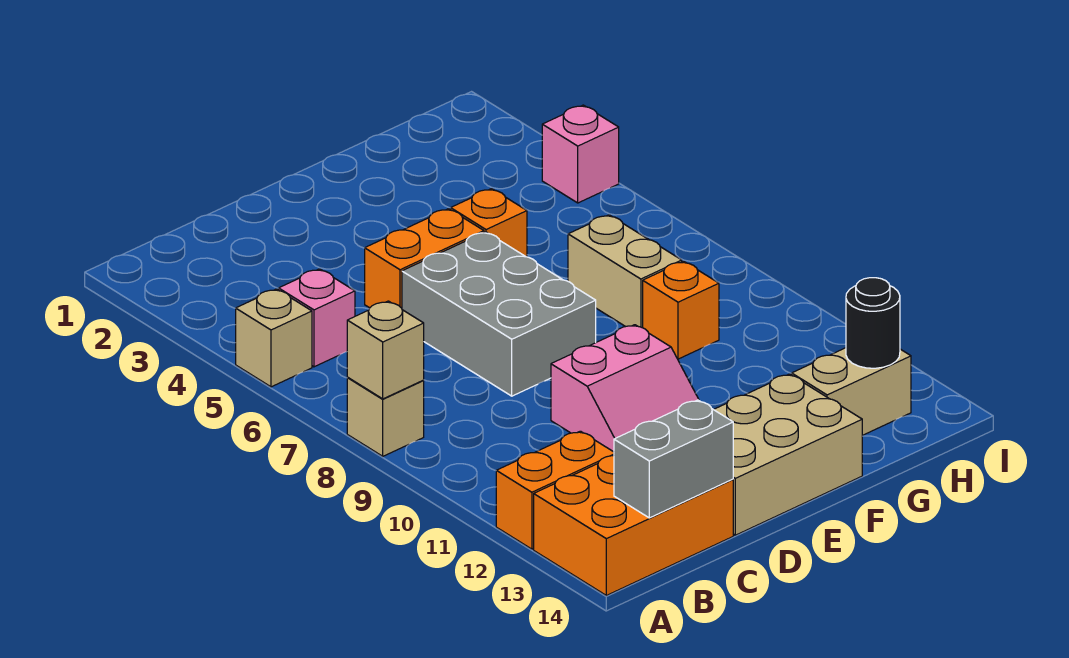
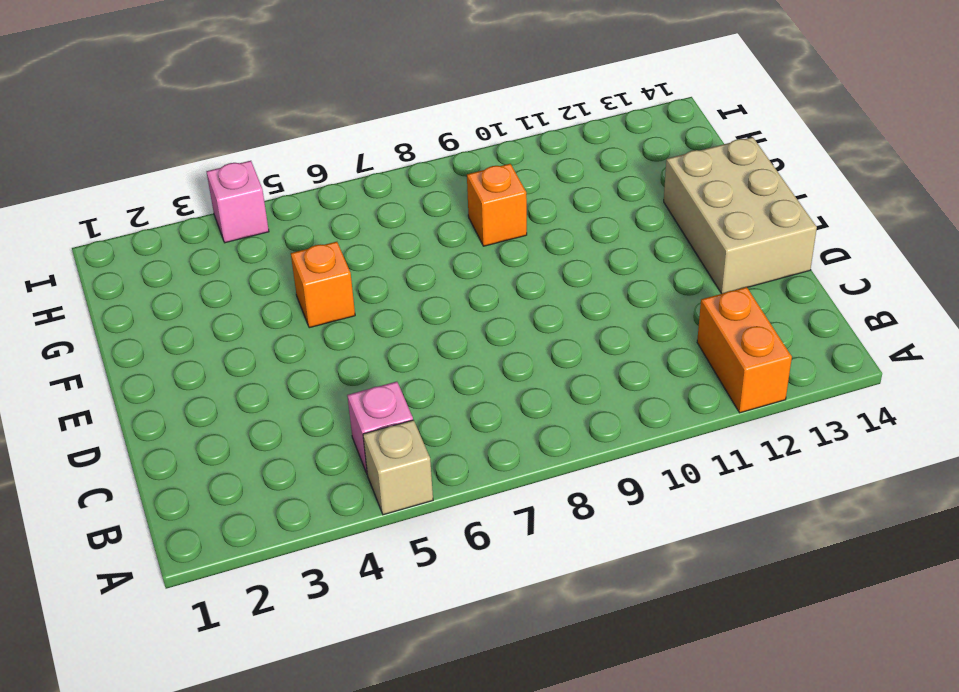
none -> tan 1x1 brick [347,378,424,456]
none -> orange 2x3 brick [534,456,733,595]
none -> orange 1x2 brick [365,209,484,308]

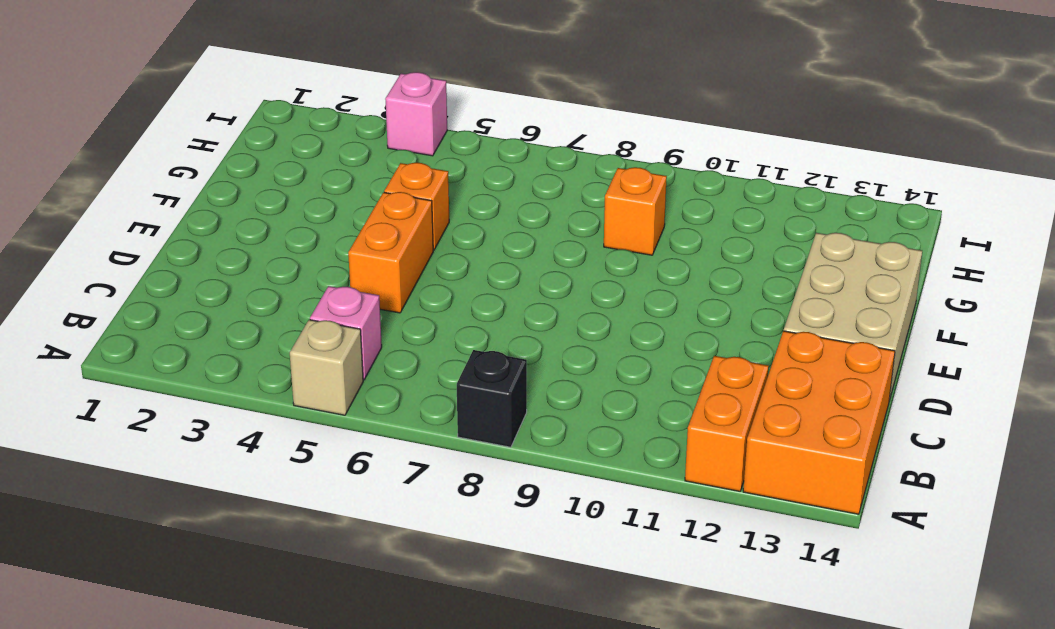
black 1x1 brick [457,350,527,447] -> tan 1x1 brick [347,378,424,456]
none -> grey 2x3 brick [402,232,596,396]
none -> pink 2x2 slope [551,325,699,452]
none -> tan 1x2 brick [568,215,682,328]

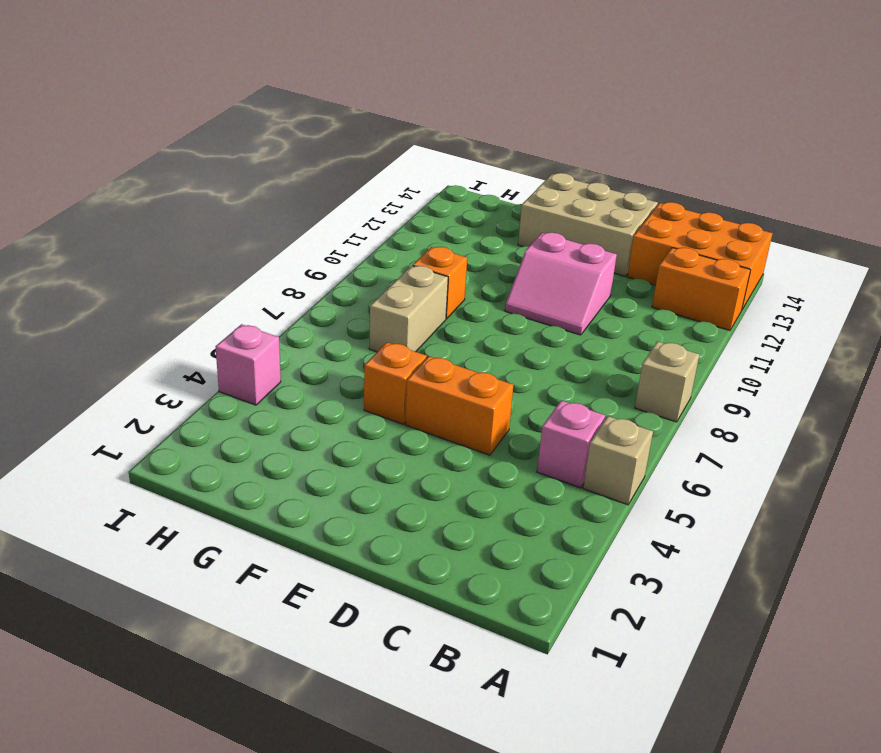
pink 2x2 slope [505,232,617,335] -> pink 2x2 slope turned to [551,325,699,452]
none -> grey 2x3 brick [402,232,596,396]
none -> tan 1x2 brick [792,348,911,435]
none -> tan 1x1 brick [347,301,424,399]

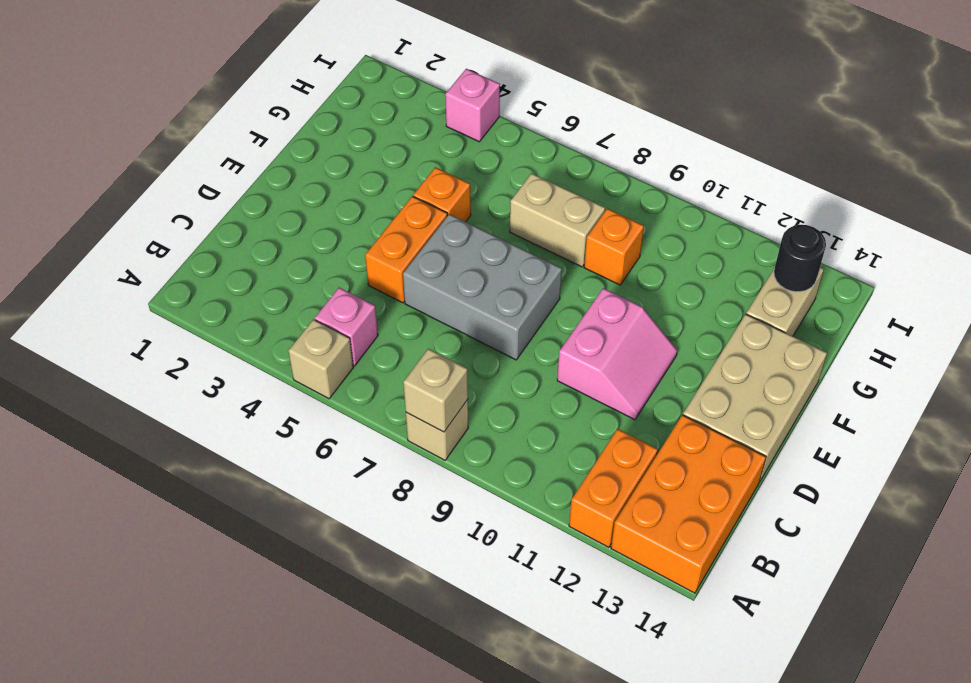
none -> grey 1x2 brick [614,400,733,518]

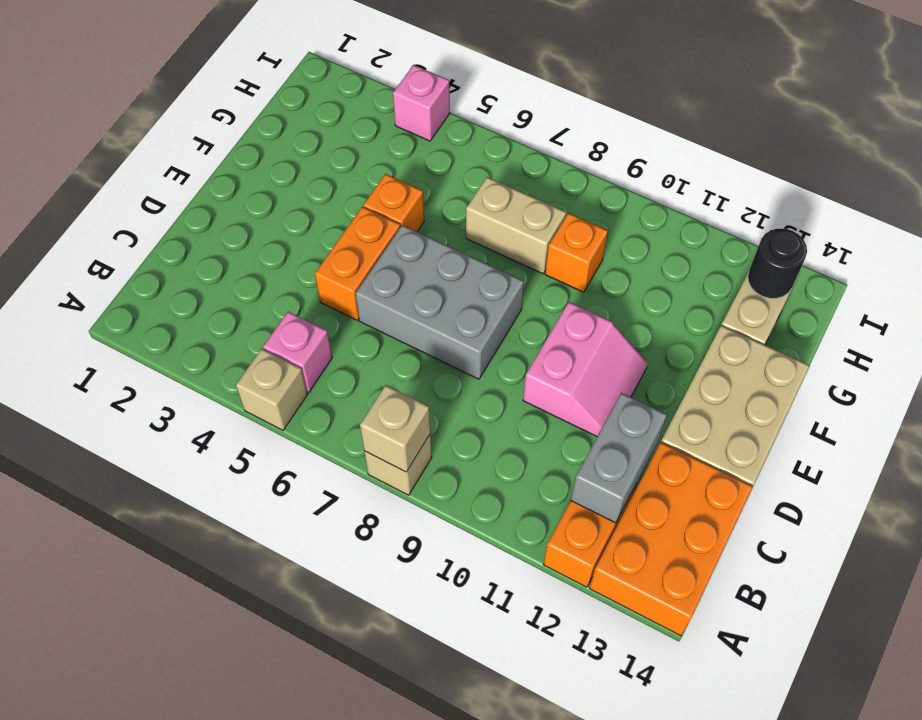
grey 1x2 brick [571,393,667,523] -> grey 1x2 brick moved to [614,400,733,518]

